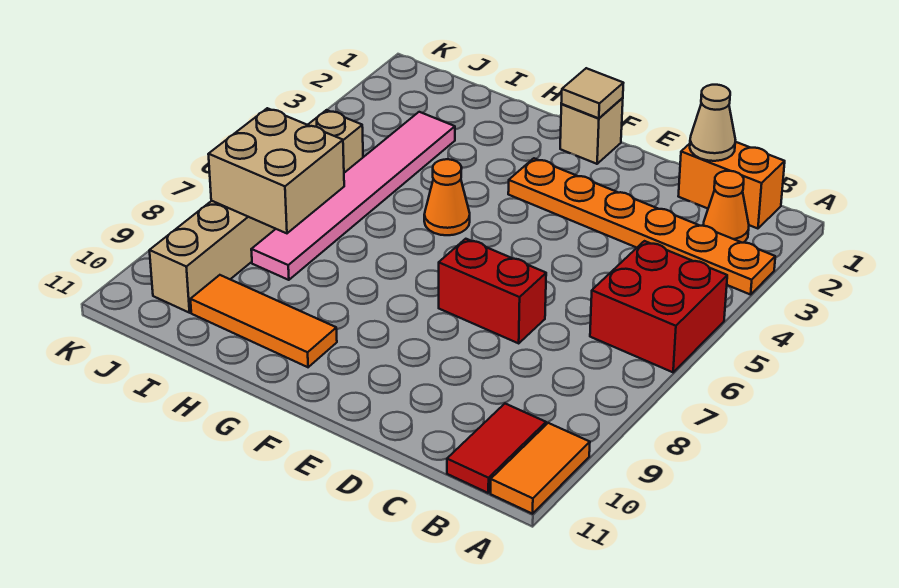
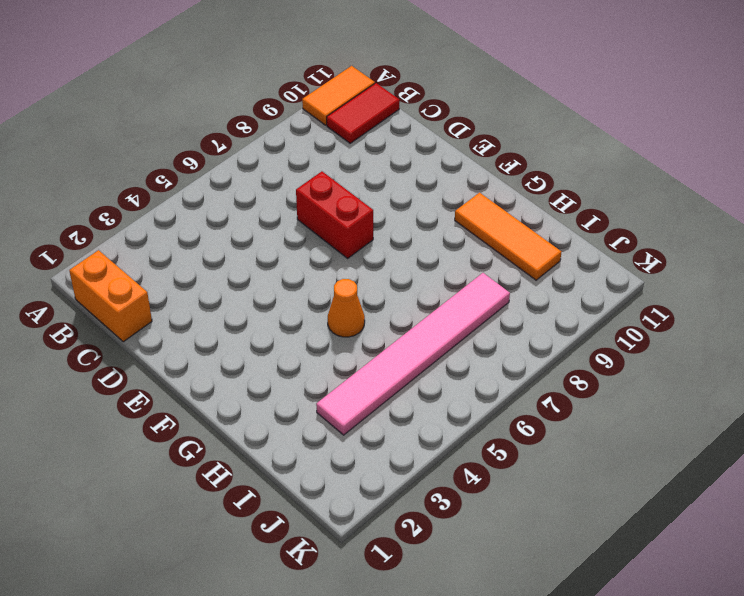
none -> orange 1x6 plate [508,158,775,295]
none -> red 2x2 brick [590,241,727,372]
none -> orange 1x1 cone [703,171,749,243]

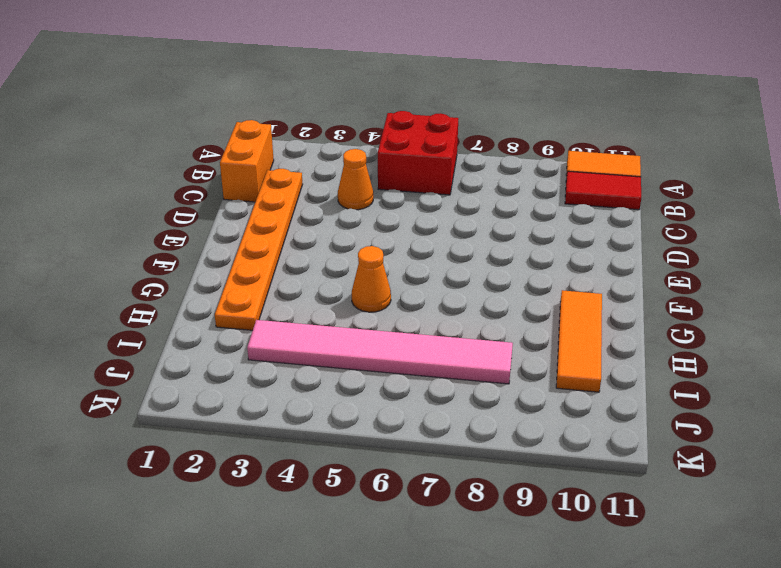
orange 1x6 plate [215,169,303,330] -> orange 1x6 plate moved to [508,158,775,295]
orange 1x1 cone [338,149,373,210] -> orange 1x1 cone moved to [703,171,749,243]
none -> red 1x2 brick [439,239,546,343]
none -> tan 1x1 brick [560,98,623,164]
none -> tan 1x6 brick [149,110,363,313]

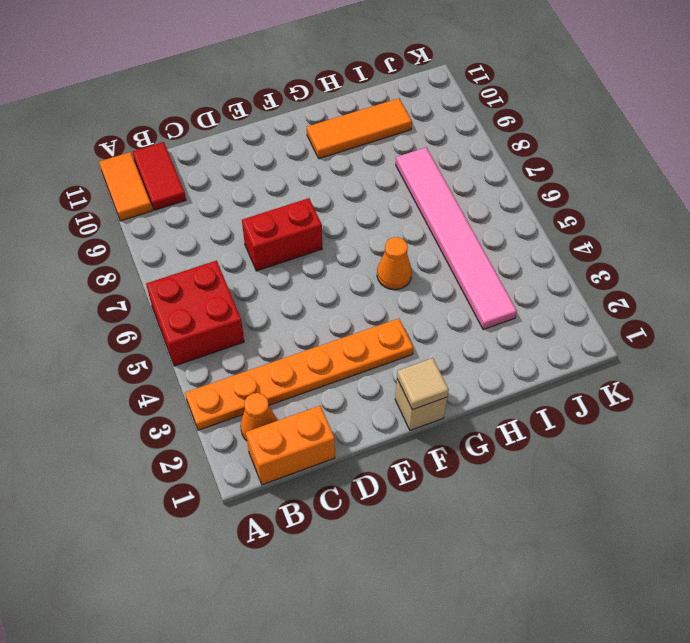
none -> tan 1x6 brick [149,110,363,313]
none -> tan 1x1 cone [690,85,735,161]
none -> tan 2x2 brick [208,108,344,233]

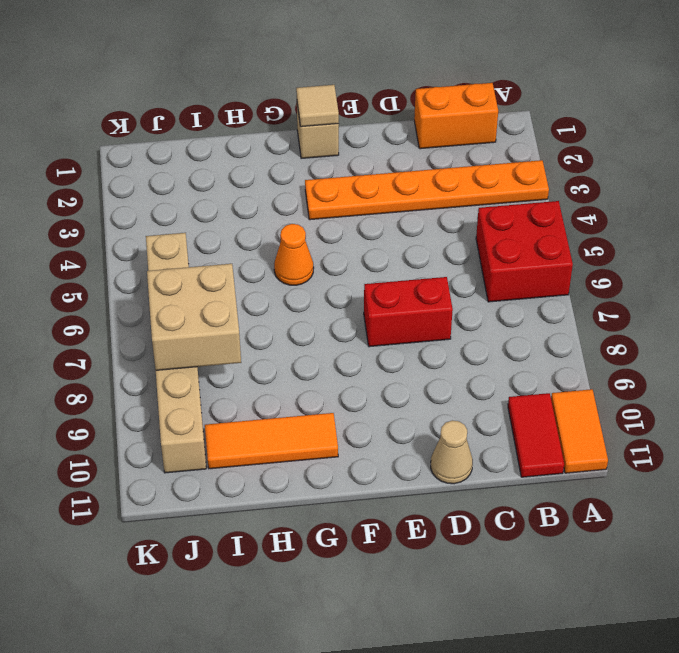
tan 1x1 cone [431,420,473,484] -> tan 1x1 cone moved to [690,85,735,161]
none -> orange 1x1 cone [703,171,749,243]
none -> pink 1x6 tile [251,112,455,280]

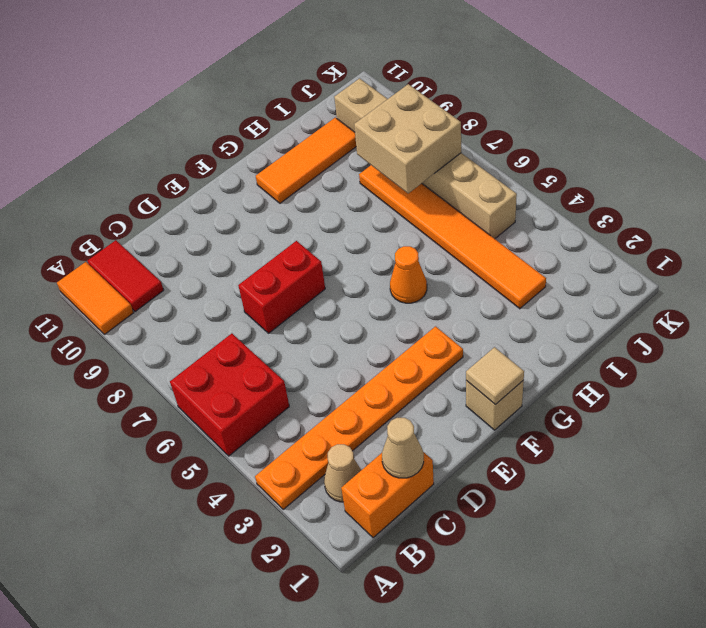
tan 1x1 cone [324,444,361,502] -> orange 1x1 cone [703,171,749,243]
orange 1x6 tile [359,165,546,309] -> pink 1x6 tile [251,112,455,280]

